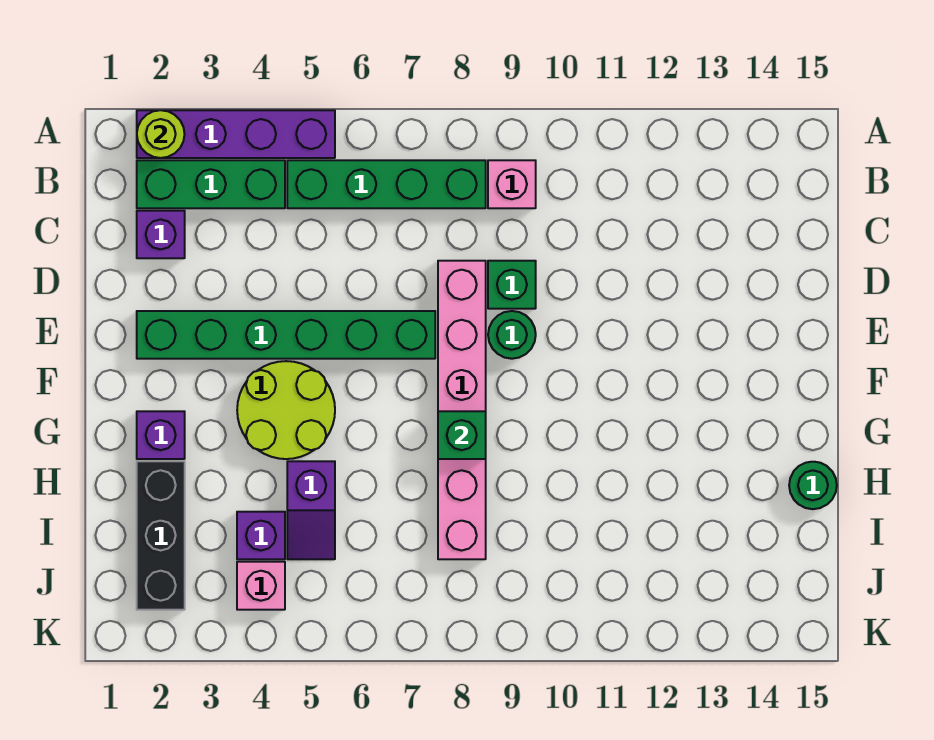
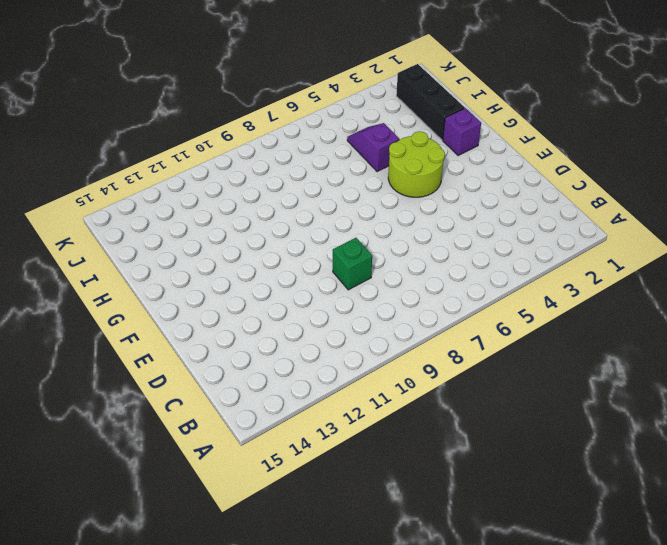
none -> purple 1x4 brick [137,110,335,158]
none -> green 1x3 brick [137,160,285,208]
none -> green 1x4 brick [287,160,486,208]

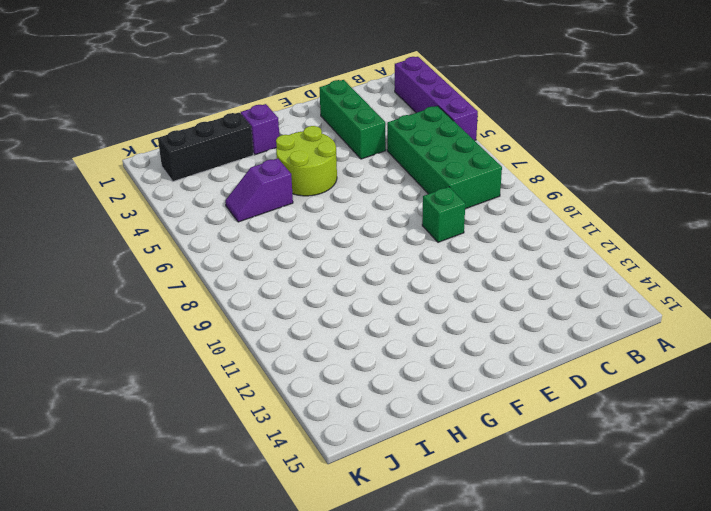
green 2x4 brick [387,106,502,209] -> green 1x4 brick [287,160,486,208]
green 1x3 brick [319,80,386,159] -> green 1x3 brick moved to [137,160,285,208]
none -> pink 1x1 brick [488,160,536,208]
none -> purple 1x1 brick [137,211,185,258]
none -> pink 1x6 brick [438,261,486,559]

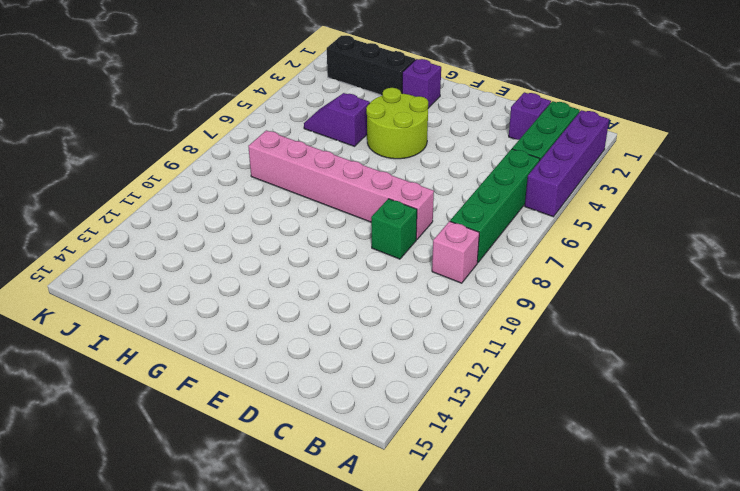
none -> green 1x6 brick [137,311,435,359]
none -> green 1x1 round brick [488,311,536,359]
none -> green 1x1 round brick [789,462,837,509]

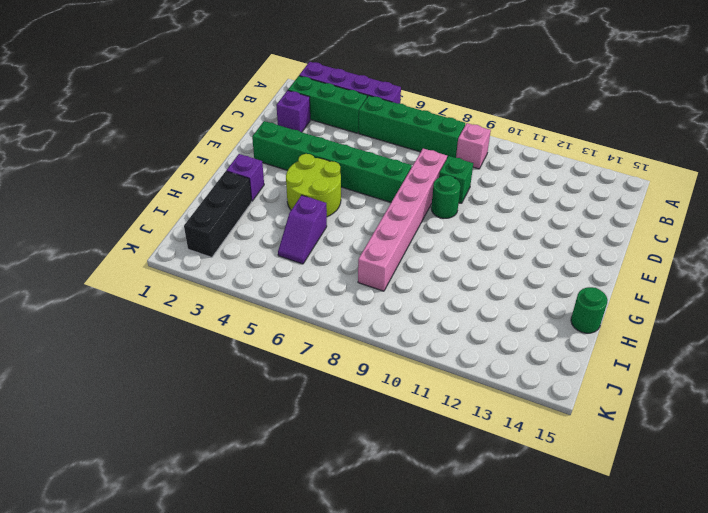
none -> purple 1x1 brick [237,512,285,559]
none -> pink 1x1 brick [237,562,285,610]
none -> lime 1x1 round brick [137,110,185,158]

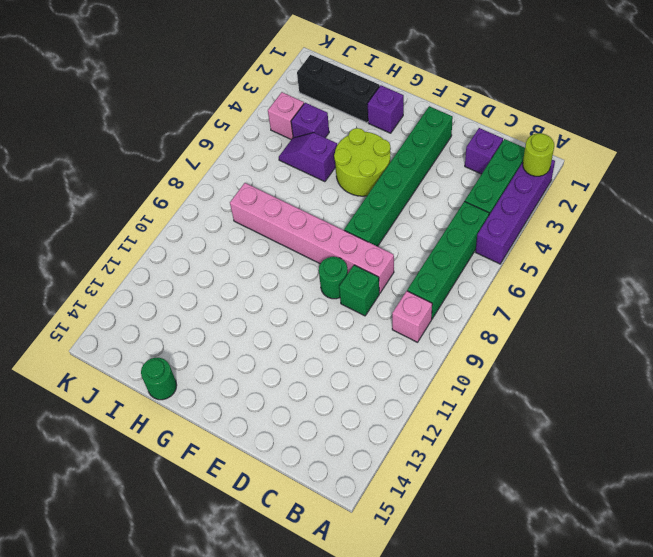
none -> green 1x1 brick [438,411,486,459]

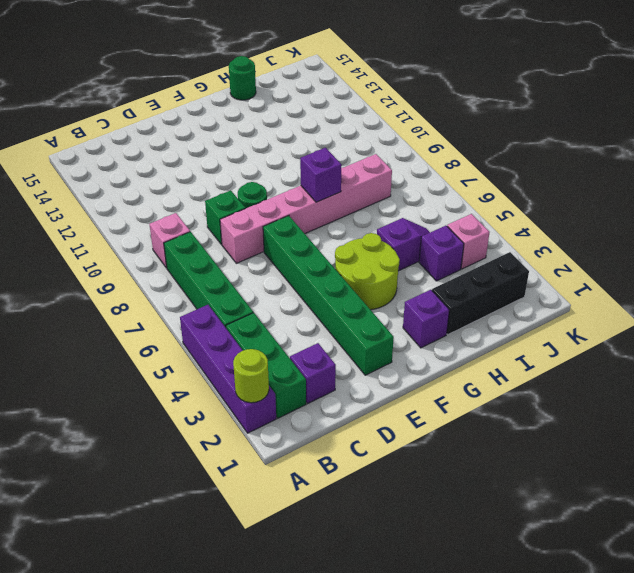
purple 1x1 brick [300,148,342,202] -> green 1x1 brick [438,411,486,459]

